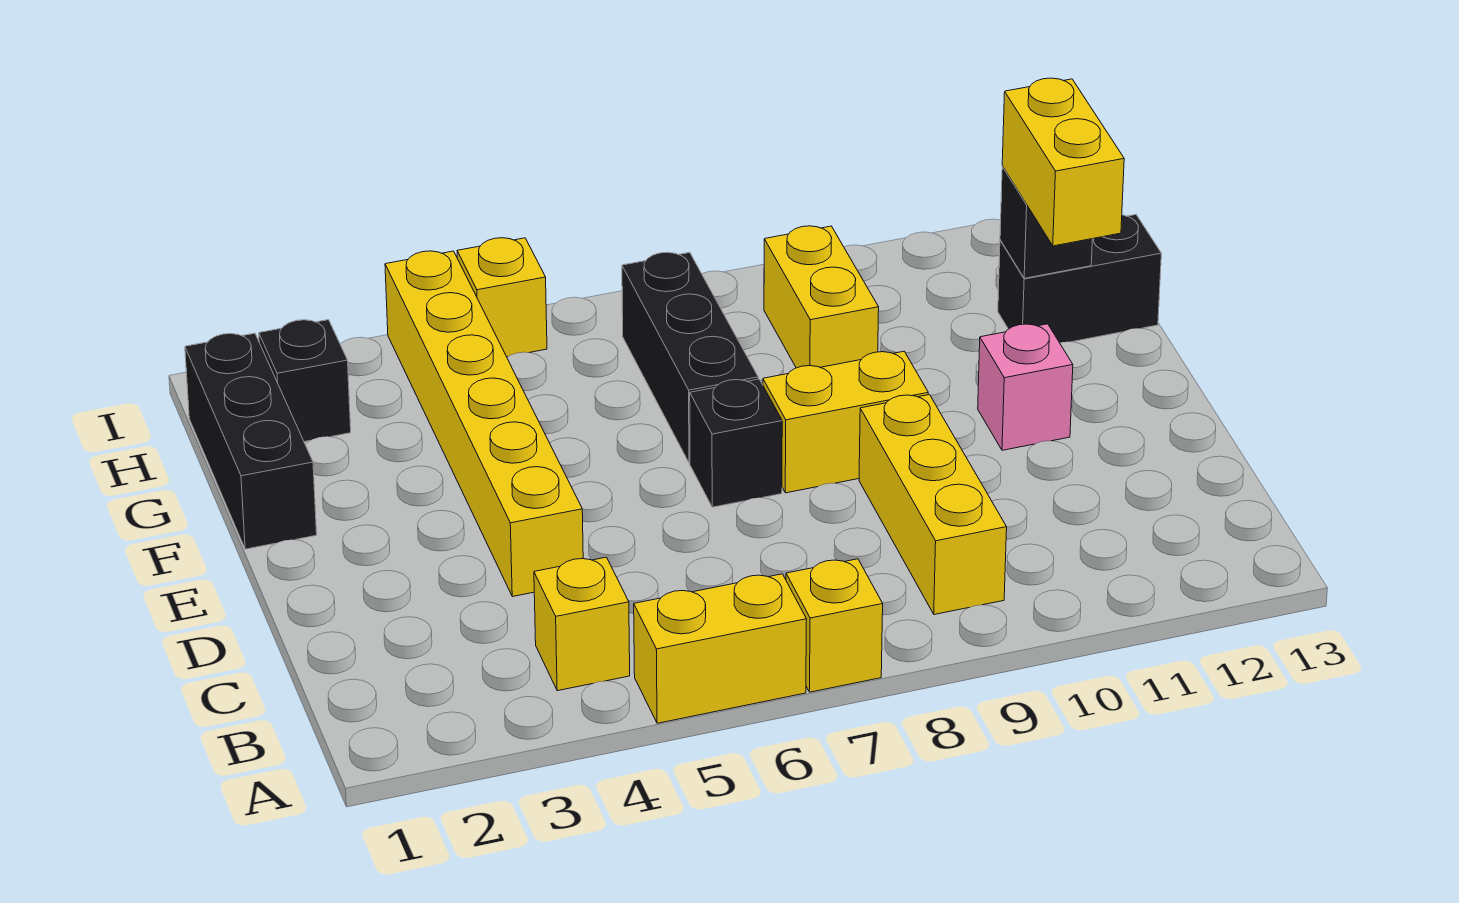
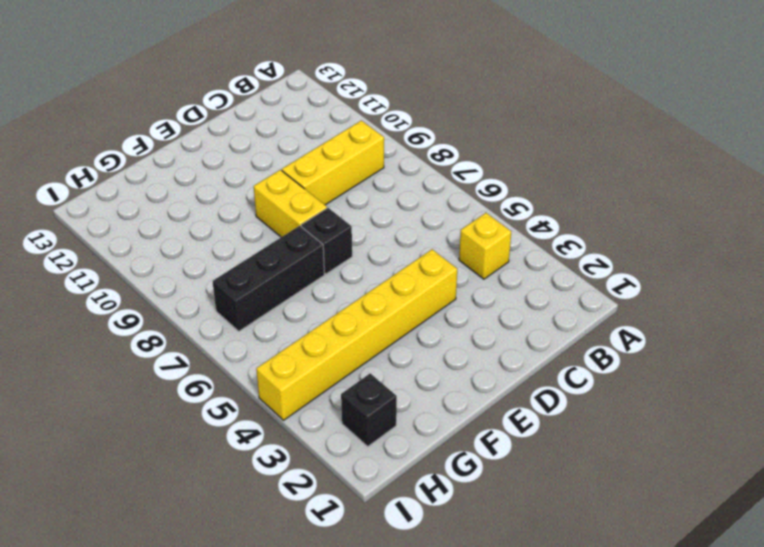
none -> yellow 1x2 brick [634,574,807,723]
none -> yellow 1x1 brick [786,559,883,692]
none -> pink 1x1 brick [978,324,1073,450]

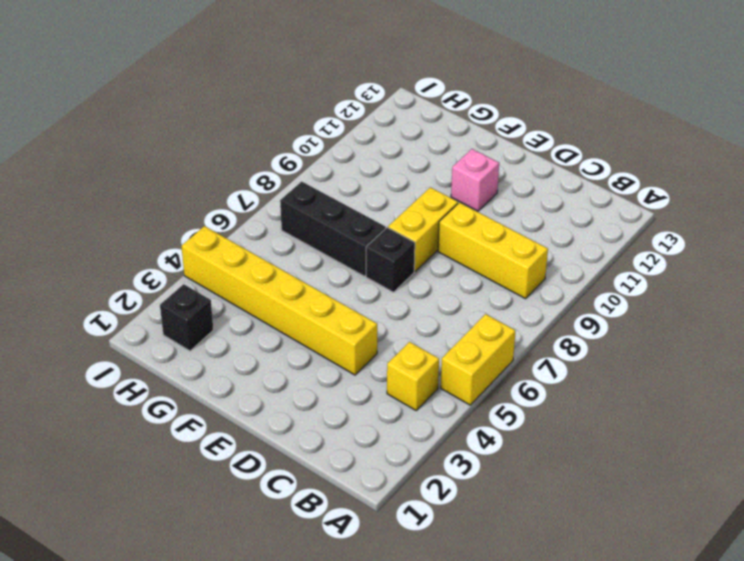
none -> yellow 1x1 brick [786,559,883,692]
none -> black 1x3 brick [185,333,317,549]
none -> yellow 1x2 brick [764,226,879,368]

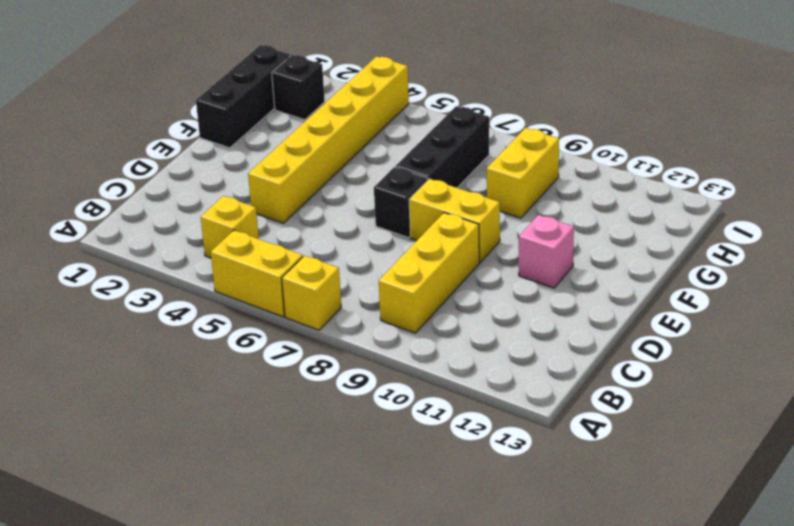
none -> black 1x2 brick [998,215,1161,343]
none -> yellow 1x1 brick [457,238,547,357]
none -> black 1x1 brick [1000,167,1092,278]

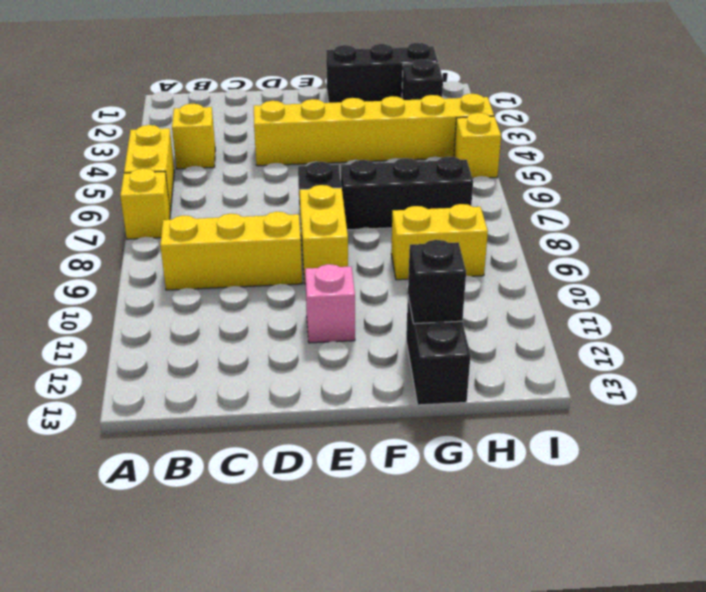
none -> yellow 1x2 brick [1002,78,1124,246]

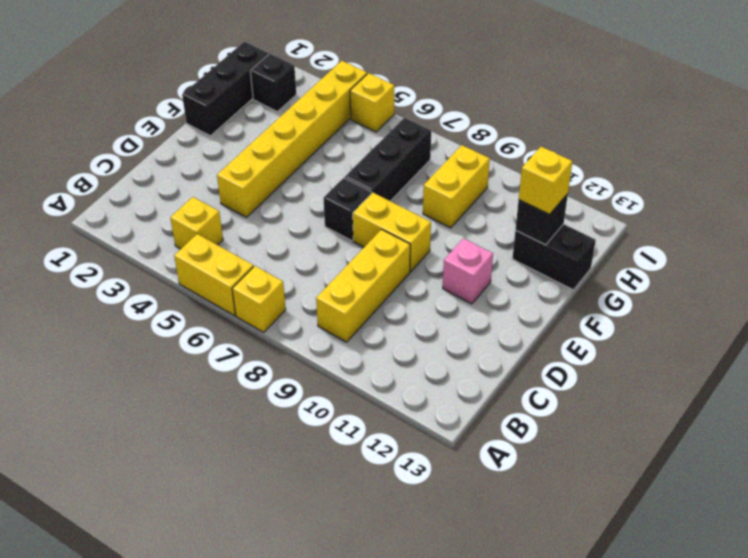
yellow 1x1 brick [519,147,572,214] -> yellow 1x2 brick [1002,78,1124,246]

